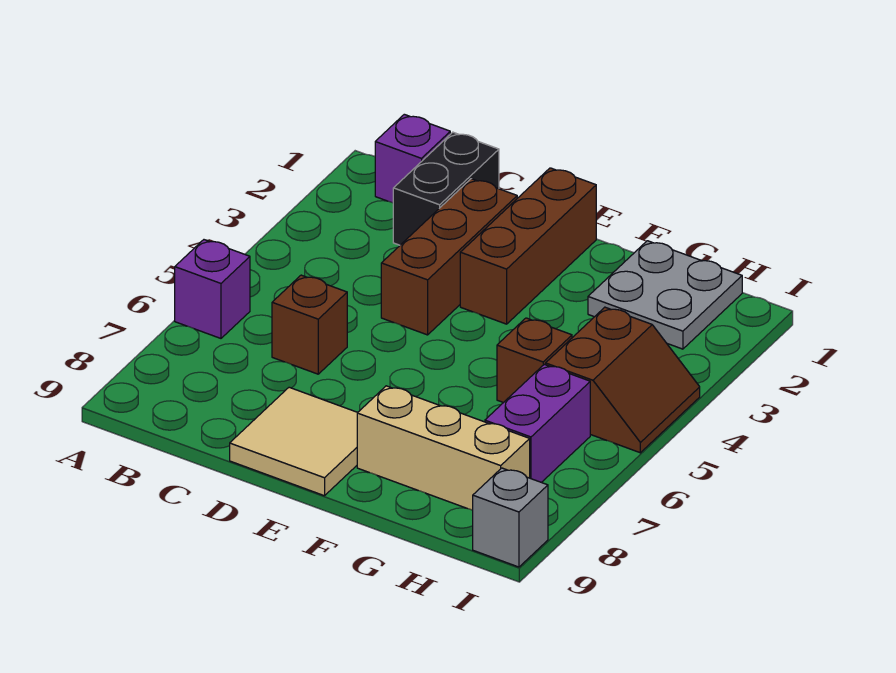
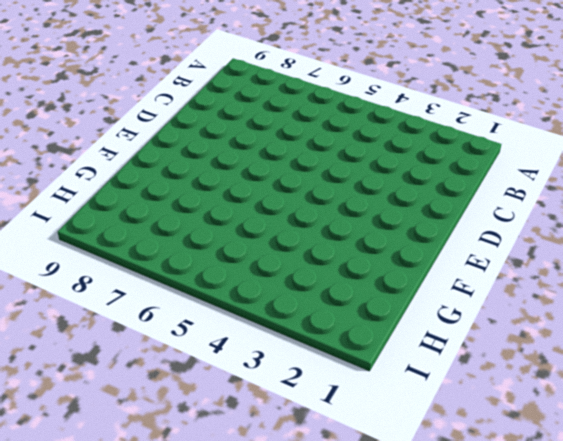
none -> purple 1x1 brick [175,240,250,338]
none -> purple 1x1 brick [375,114,450,203]
none -> black 1x2 brick [393,132,499,245]

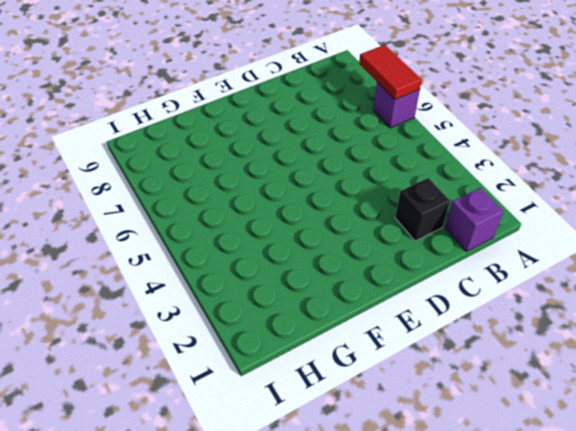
red 1x2 tile [359,45,422,100] -> none
black 1x1 brick [395,178,450,241] -> black 1x2 brick [393,132,499,245]
none -> brown 1x1 brick [272,275,347,374]
none -> brown 1x3 brick [381,179,517,335]
none -> tan 2x2 tile [230,387,358,496]

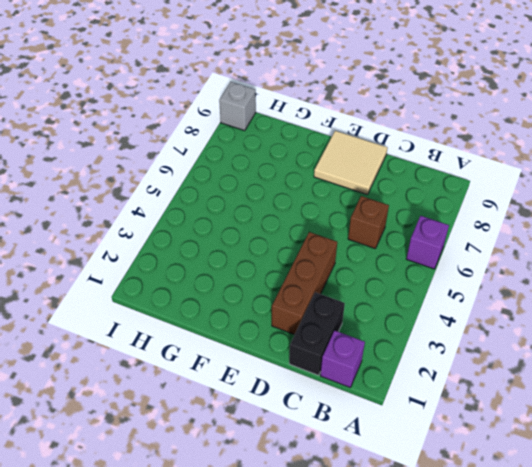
none -> brown 1x3 brick [460,168,596,324]
none -> tan 1x3 brick [357,386,530,510]
none -> grey 2x2 plate [588,241,742,349]

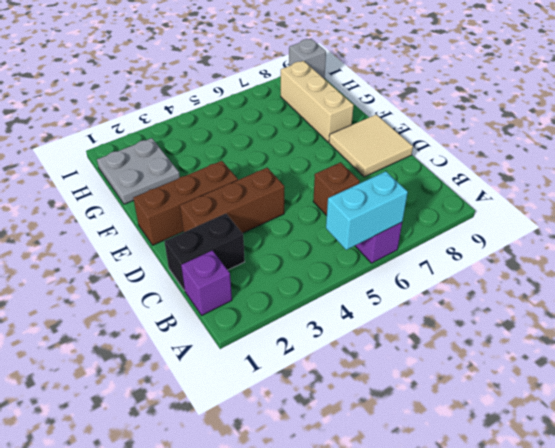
cyan 1x2 brick [326,171,408,250] -> none
none -> brown 1x1 brick [497,318,572,403]
none -> brown 2x2 slope [546,307,700,453]
none -> purple 1x2 brick [485,364,590,482]

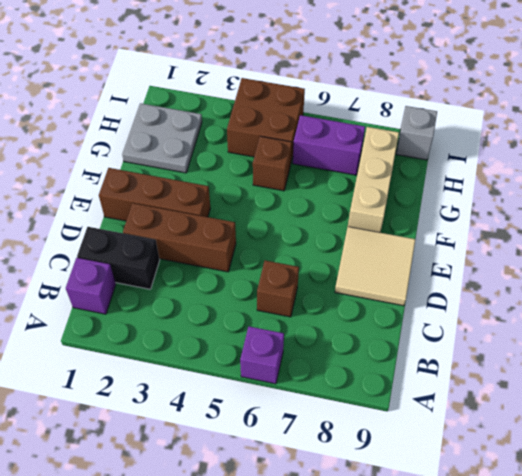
brown 2x2 brick [227,78,305,162] -> brown 2x2 slope [546,307,700,453]

